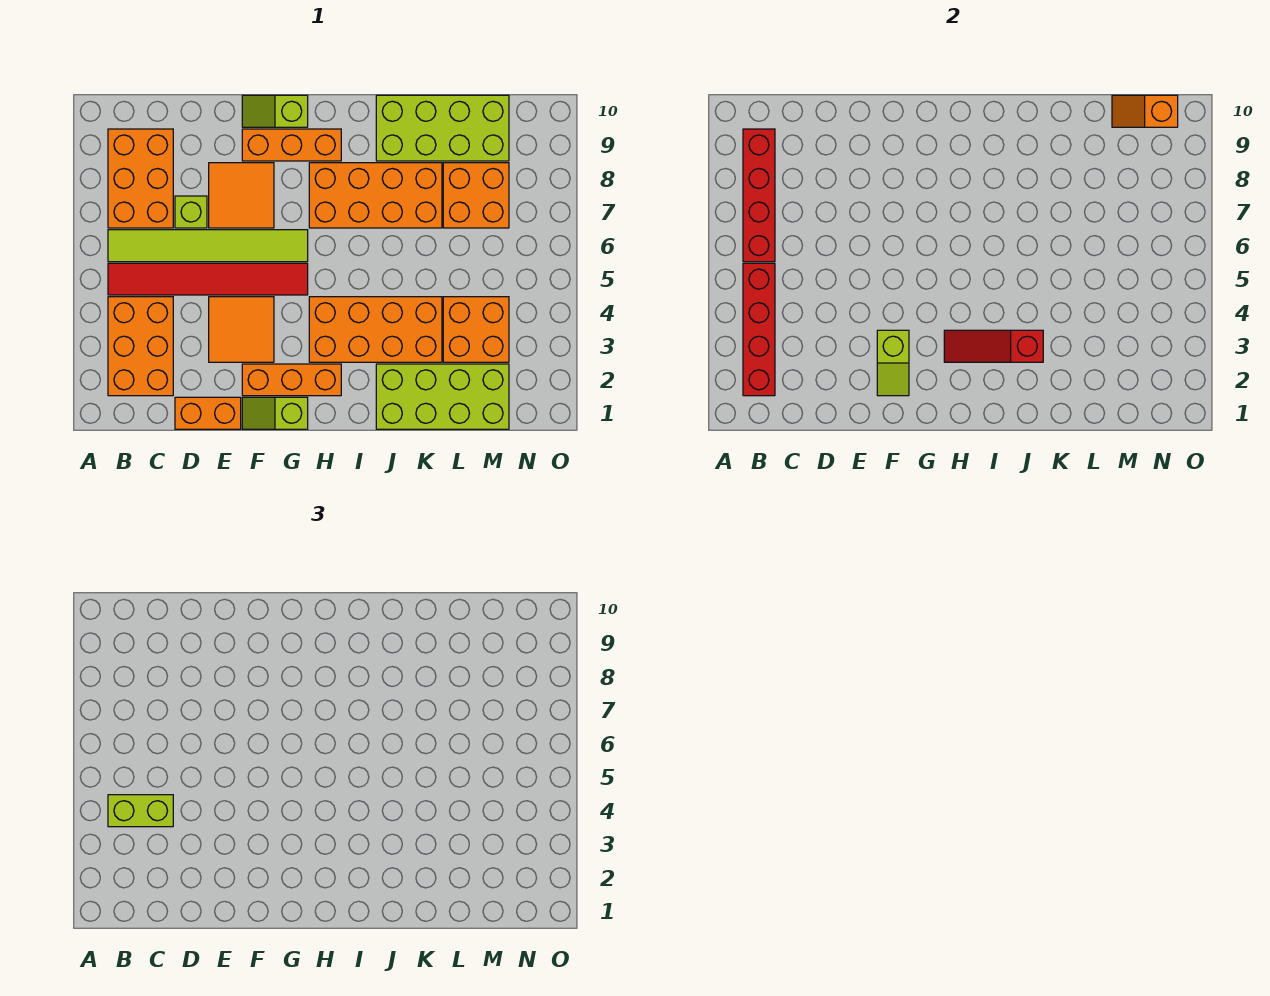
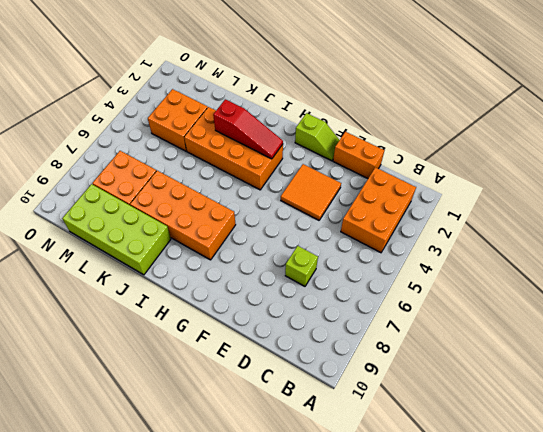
none -> red 1x6 tile [108,263,308,295]
none -> lime 1x6 tile [108,230,308,262]
none -> orange 2x3 brick [108,129,173,228]

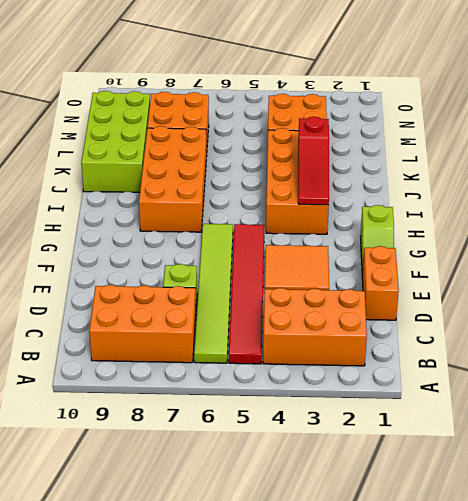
none -> orange 2x2 tile [209,163,274,228]
none -> orange 1x3 brick [242,364,341,396]
none -> orange 1x3 brick [242,129,341,161]

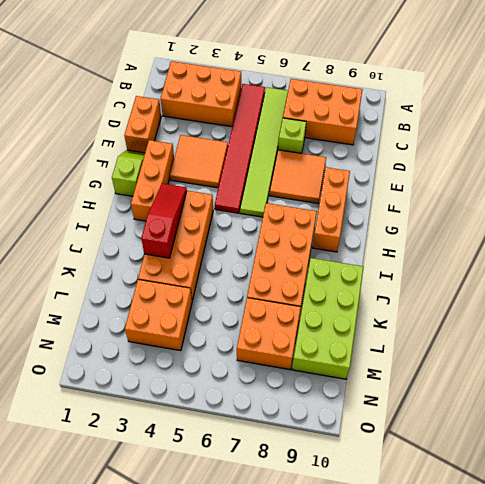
none -> lime 1x2 slope [242,95,308,127]
none -> lime 2x4 brick [376,364,509,429]
none -> red 1x4 brick [743,263,775,396]

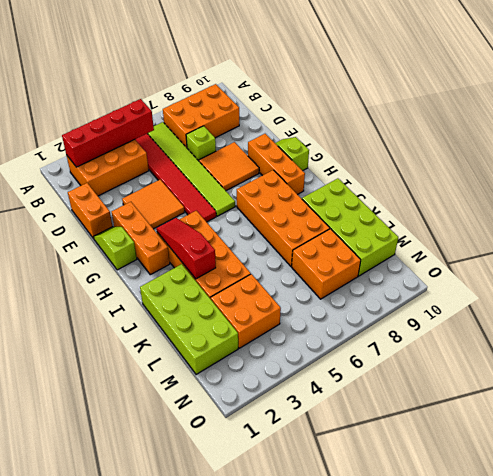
none -> red 1x4 brick [743,129,775,262]
none -> lime 1x2 slope [877,330,909,396]
none -> orange 1x2 slope [1112,95,1178,127]

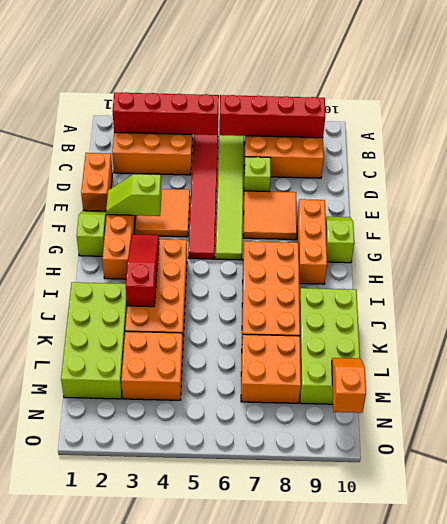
none -> lime 1x2 brick [108,795,173,827]

